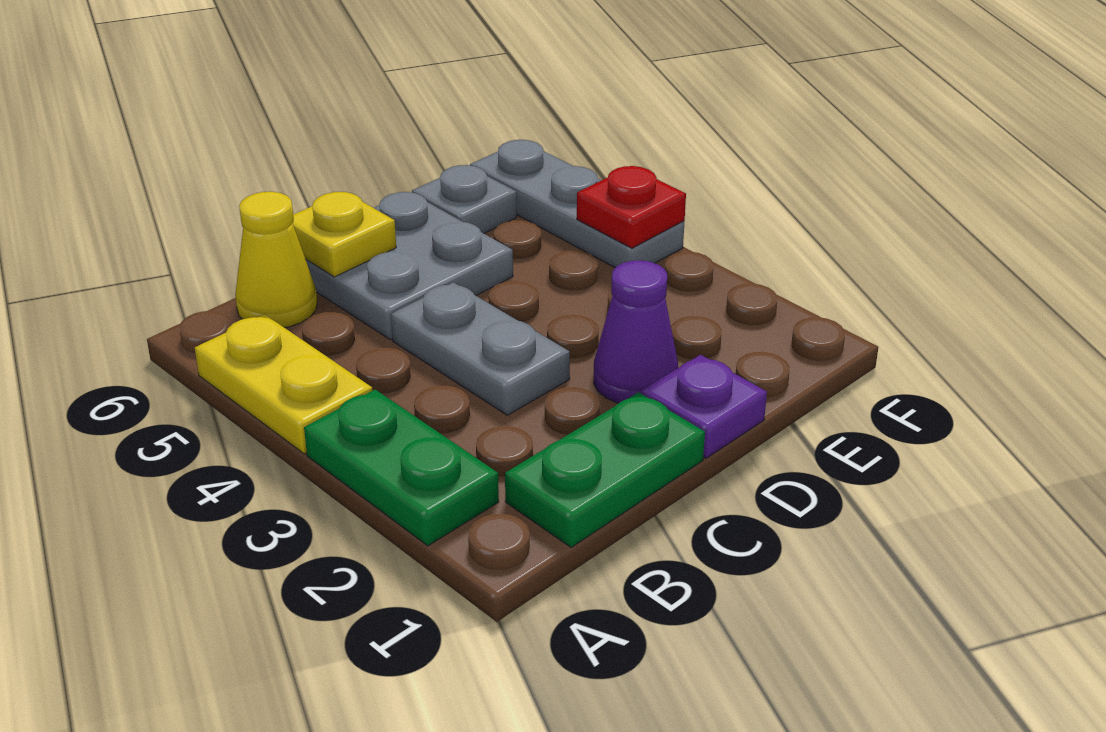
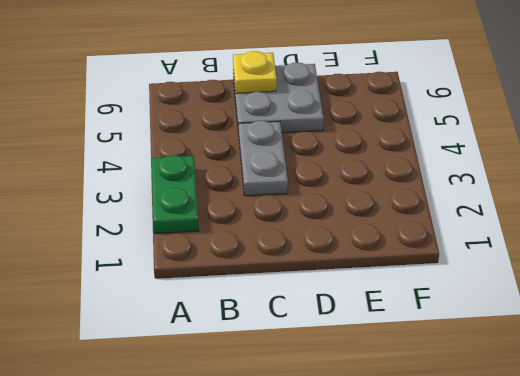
none -> yellow 1x2 plate [195,314,372,454]
none -> green 1x2 plate [505,392,705,547]
none -> yellow 1x1 cone [235,192,317,328]

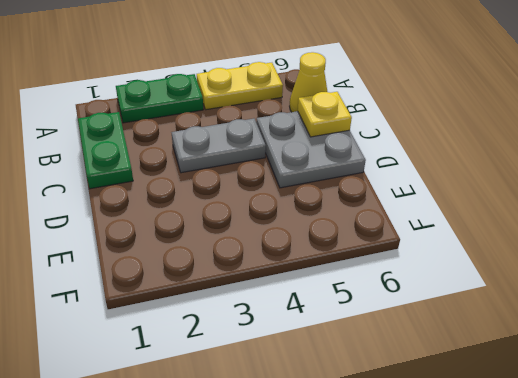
none -> purple 1x1 plate [641,355,767,458]
none -> purple 1x1 cone [594,260,678,403]
none -> grey 1x1 plate [412,165,517,233]

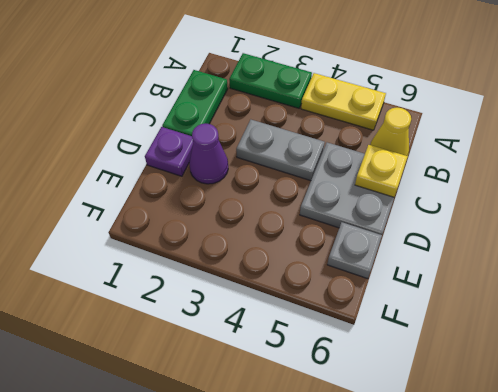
none -> grey 1x3 plate [470,140,684,268]
none -> red 1x1 plate [577,166,686,248]

